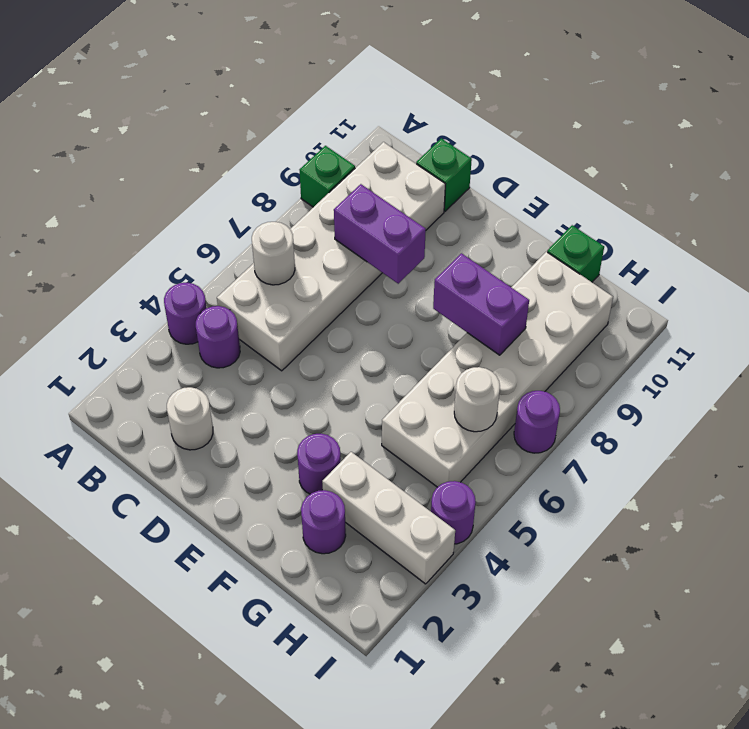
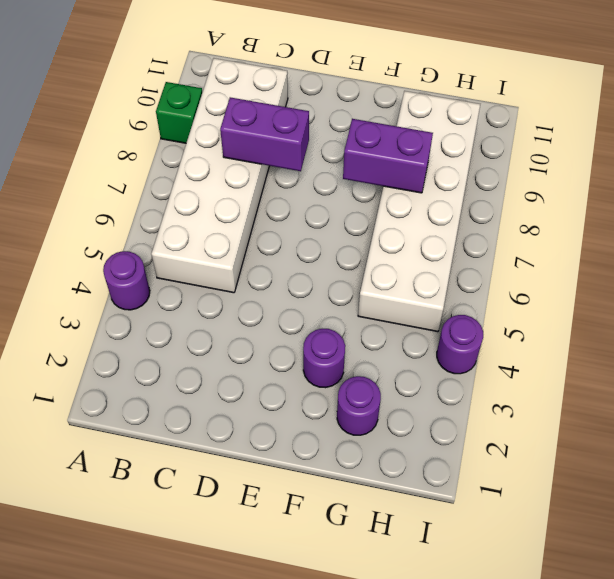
none -> purple 1x1 round brick [196,306,240,368]
none -> white 1x1 round brick [167,387,213,450]
none -> green 1x1 brick [416,138,472,211]

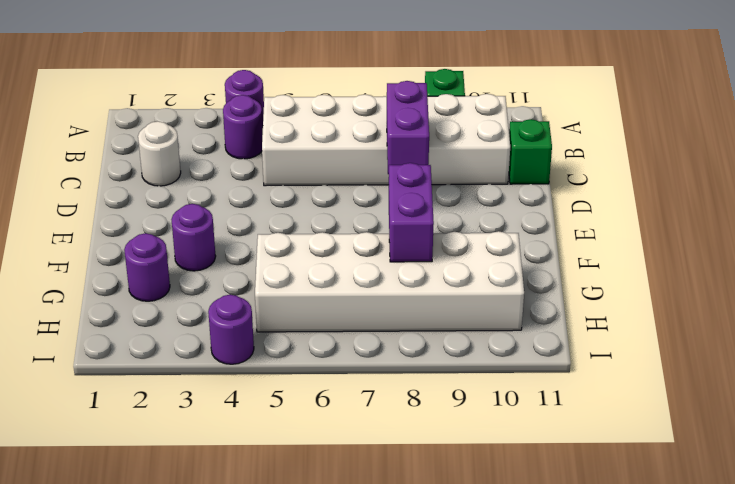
none -> white 1x3 brick [322,452,455,584]
none -> green 1x1 brick [547,225,604,282]
none -> purple 1x1 round brick [514,391,560,453]

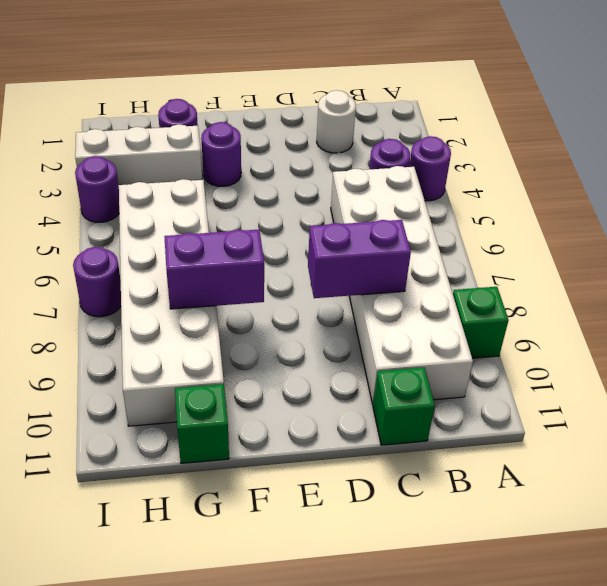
none -> white 1x1 round brick [252,222,295,285]
none -> white 1x1 round brick [454,367,500,432]

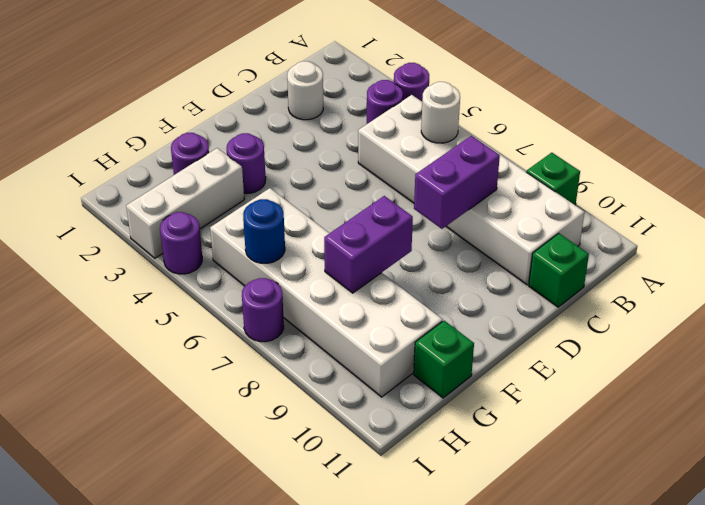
blue 1x1 round brick [243,199,285,263] -> white 1x1 round brick [454,367,500,432]

